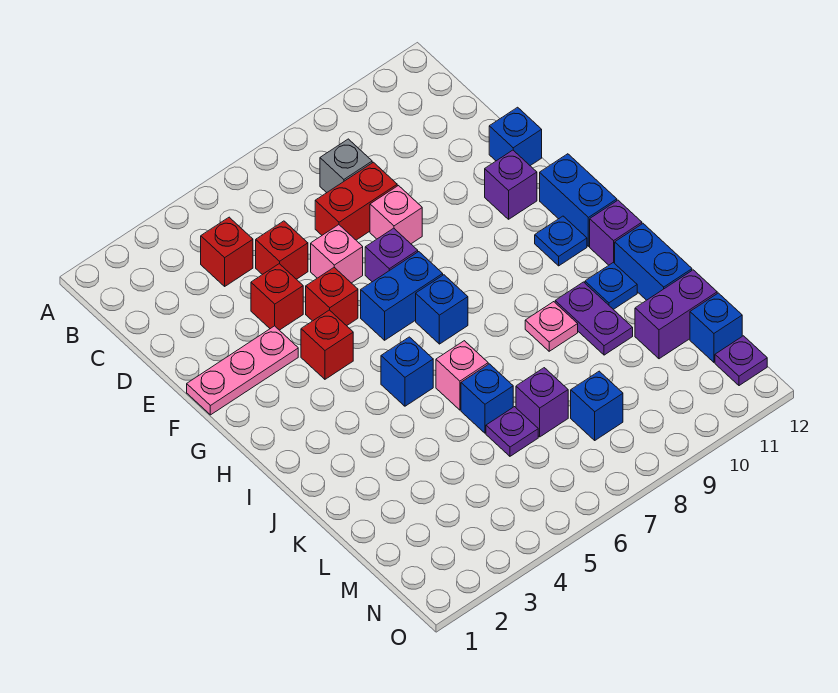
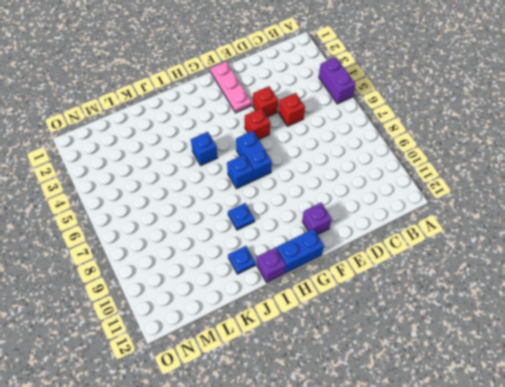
purple 1x2 brick [319,57,356,104] -> purple 1x2 brick moved to [635,270,717,359]
blue 1x1 plate [228,203,255,230] -> blue 1x1 plate moved to [535,216,587,266]
none -> red 1x1 brick [201,217,253,286]
none -> grey 1x1 brick [320,139,372,193]
none -> red 1x2 brick [315,162,397,240]
none -> pink 1x1 brick [311,225,363,283]

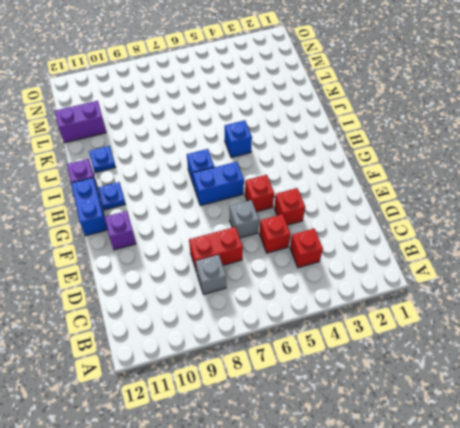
grey 1x1 brick [230,200,259,238] -> pink 1x1 brick [311,225,363,283]
none -> pink 1x1 brick [370,186,422,244]
none -> blue 1x1 brick [489,107,542,166]
none -> pink 1x3 plate [187,326,298,415]
none -> purple 1x1 brick [365,228,418,282]

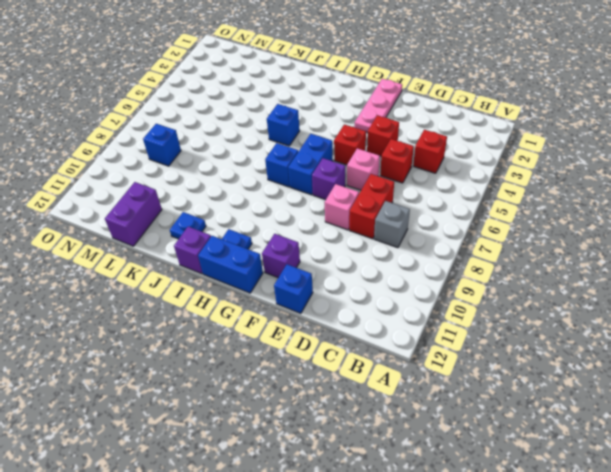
none -> red 1x1 brick [301,310,353,379]
none -> pink 1x1 brick [436,341,488,410]
none -> pink 1x1 plate [525,302,578,351]
none -> purple 1x2 plate [555,282,633,355]

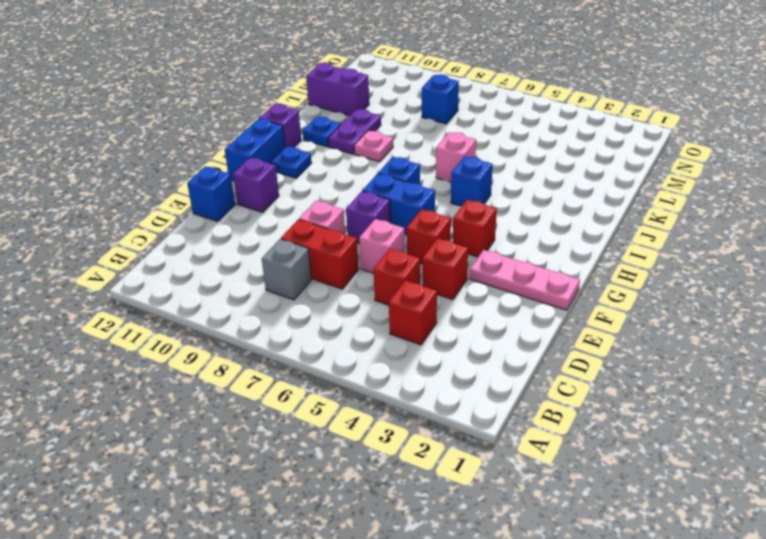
none -> blue 1x2 brick [615,224,692,300]
none -> blue 1x1 brick [461,364,513,433]
none -> purple 1x1 plate [486,407,538,456]
none -> purple 1x1 brick [516,368,568,437]

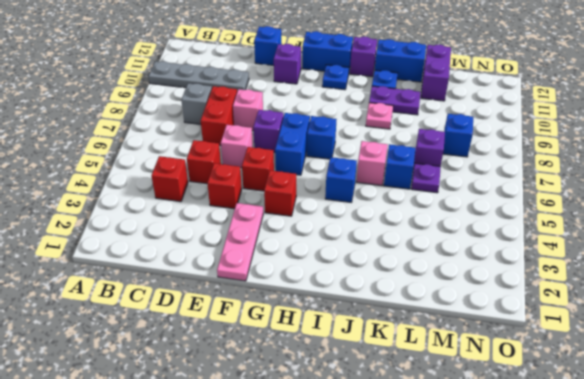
grey 1x4 plate [149,61,249,91] -> none
none -> blue 1x1 brick [690,293,742,362]
none -> purple 1x1 plate [715,336,767,386]

